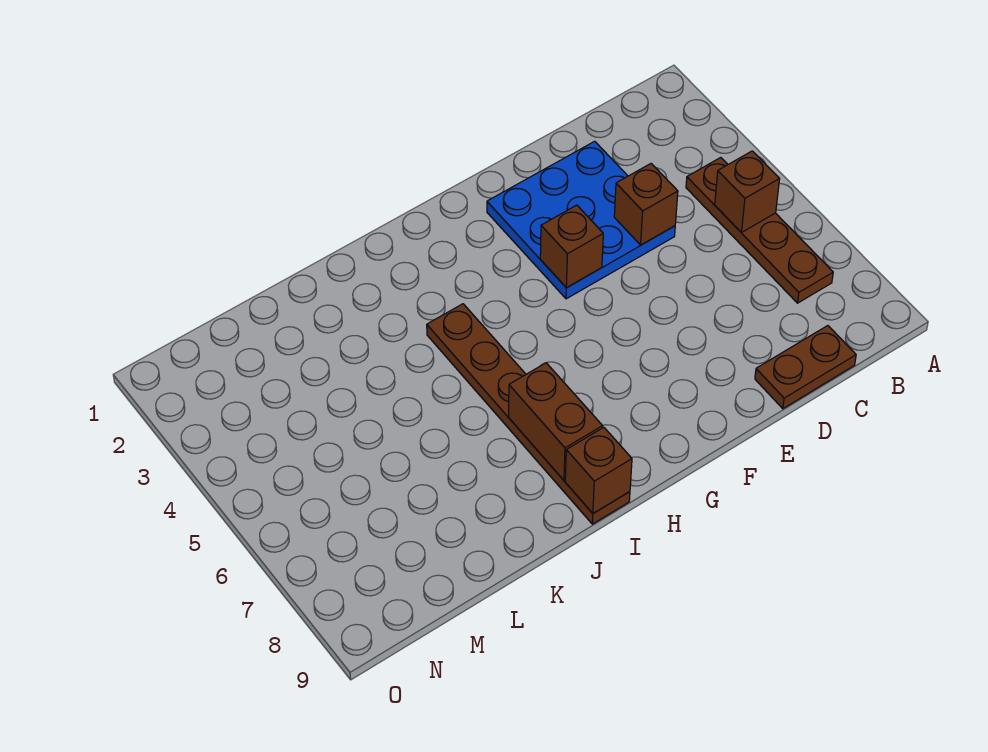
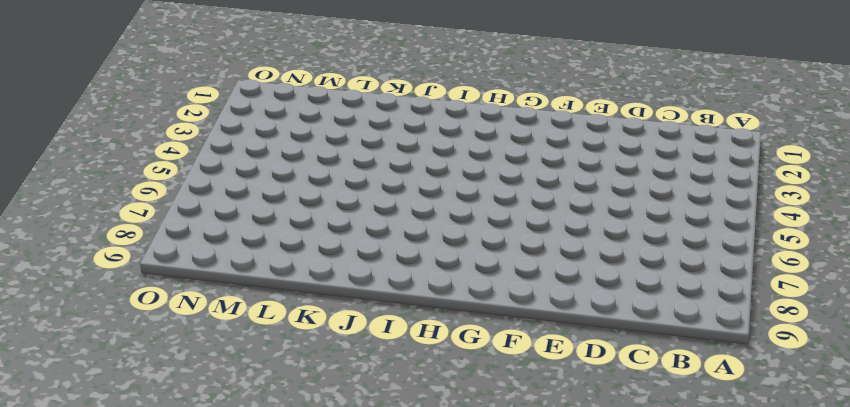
none -> brown 1x4 plate [686,158,833,303]
none -> brown 1x2 plate [755,326,856,409]

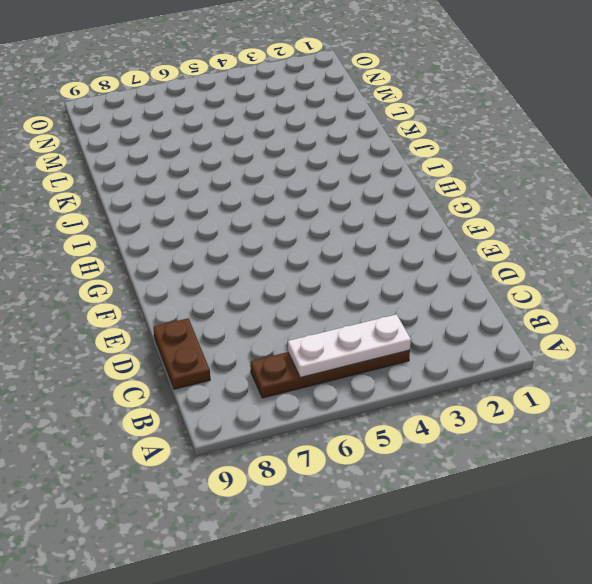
white 1x3 plate [288,314,411,378] -> brown 1x1 brick [715,151,780,233]
none -> blue 3x3 plate [487,141,675,299]
none -> brown 1x6 plate [427,304,630,524]

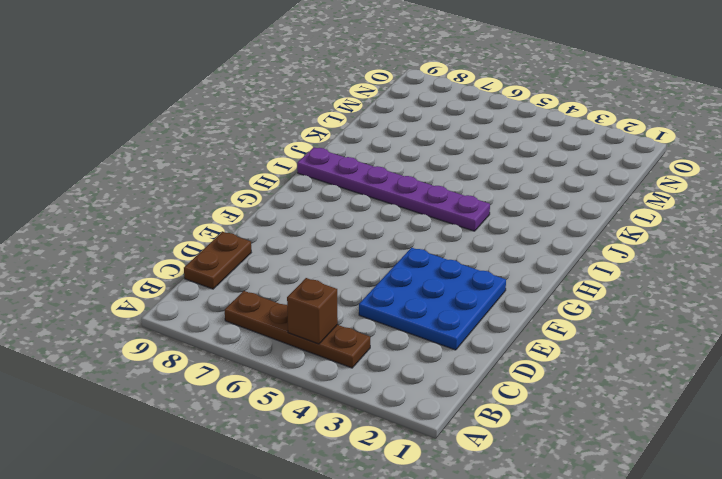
purple 1x6 plate [297,147,490,231] -> brown 1x6 plate [427,304,630,524]
none -> brown 1x1 brick [614,164,678,245]
none -> brown 1x1 brick [540,205,603,288]

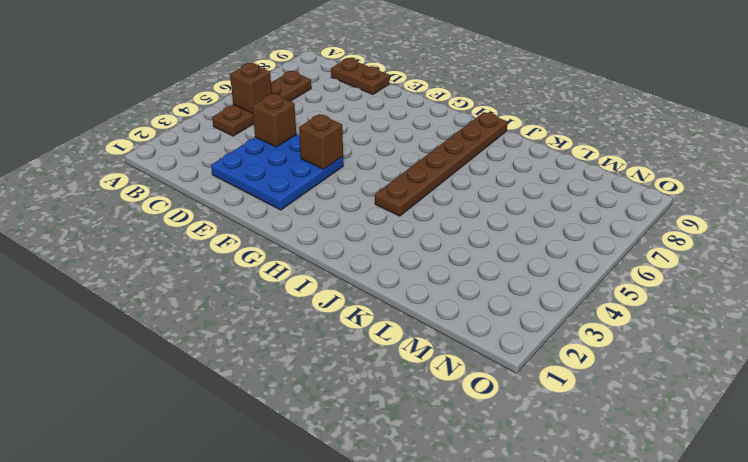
none -> brown 1x2 brick [509,363,603,480]
none -> brown 1x1 brick [565,428,632,513]

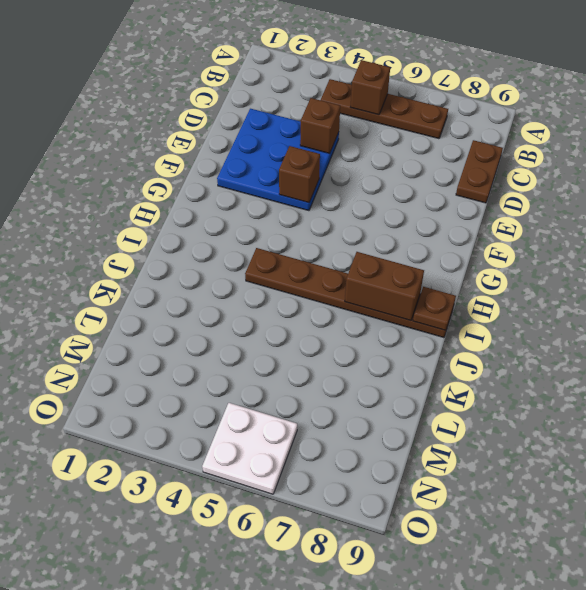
brown 1x1 plate [413,287,456,330] -> brown 1x1 brick [565,428,632,513]
white 2x2 plate [202,403,297,494] -> none

